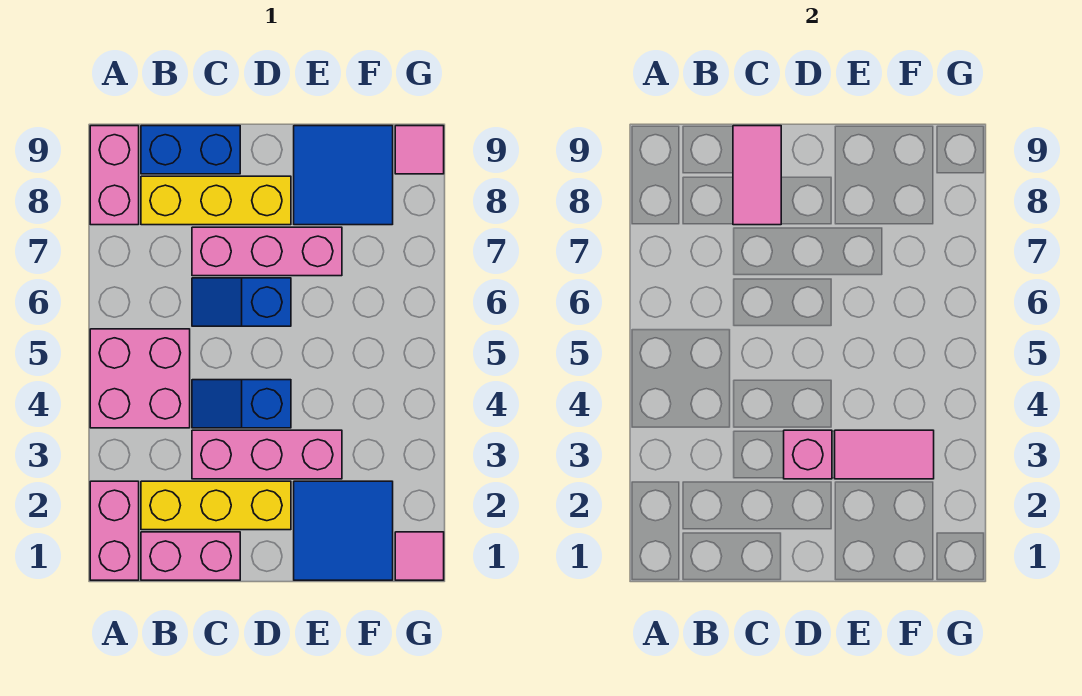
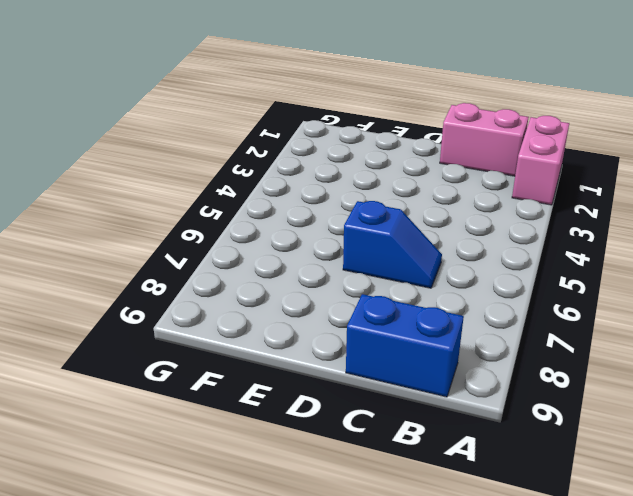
none -> pink 2x2 brick [90,329,190,428]
none -> pink 1x2 brick [90,126,139,225]
none -> yellow 1x3 brick [141,481,291,530]

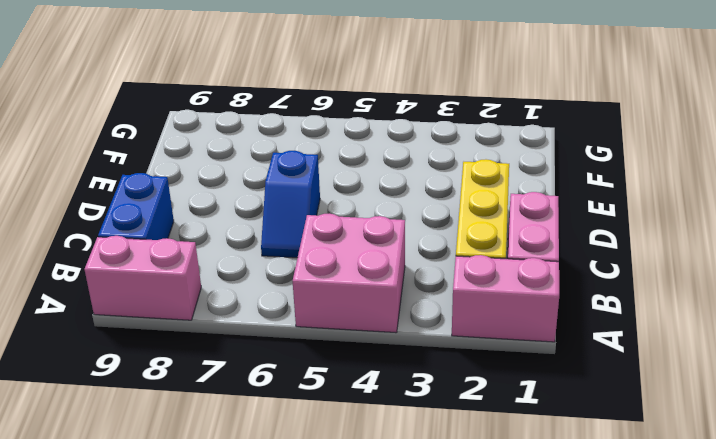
none -> yellow 1x3 brick [141,176,291,225]
none -> pink 1x3 brick [192,430,342,479]
none -> blue 1x2 slope [192,380,291,428]

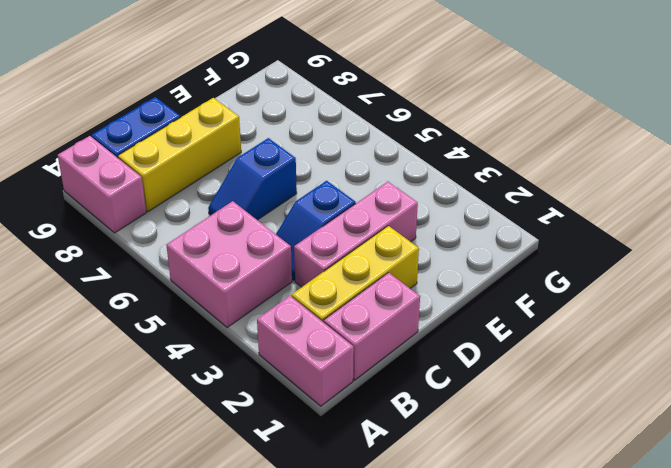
none -> pink 1x3 brick [192,227,342,276]
none -> blue 2x2 tile [294,481,393,580]
none -> blue 2x2 tile [294,126,393,225]

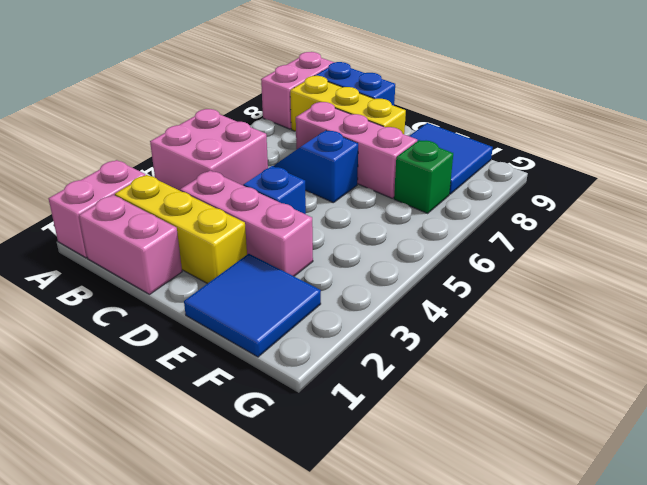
green 1x1 brick [394,140,453,213] -> none
none -> pink 1x1 tile [395,532,444,580]
none -> pink 1x1 tile [395,126,444,174]
none -> pink 1x2 tile [733,126,781,225]

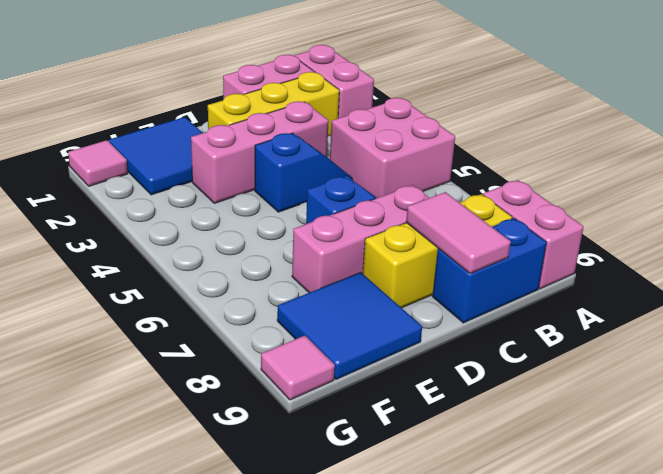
none -> pink 1x1 brick [784,430,832,479]
none -> pink 1x2 tile [835,430,934,479]

